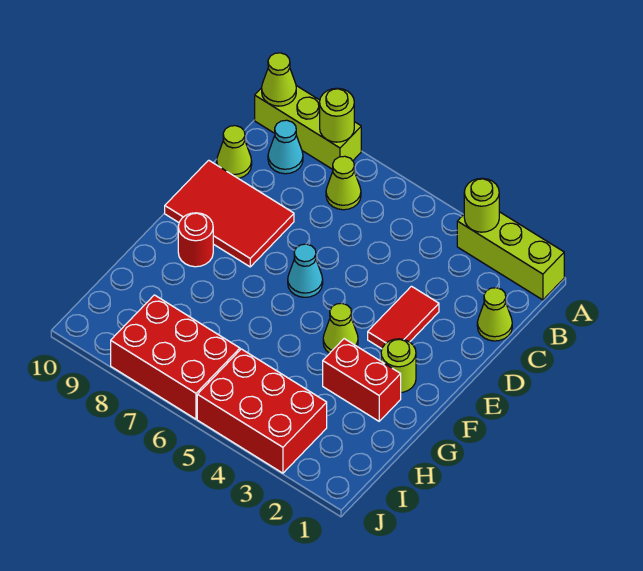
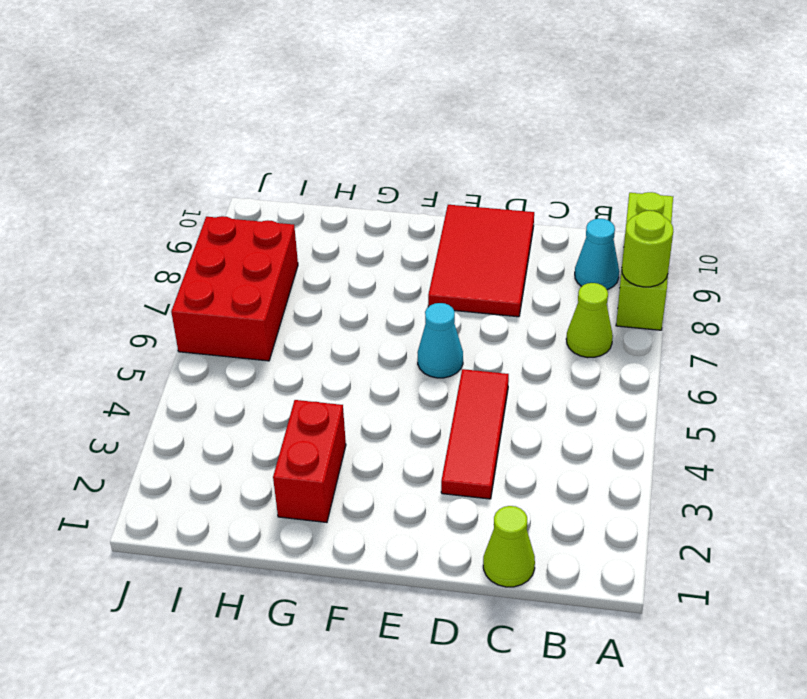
red 1x3 tile [441,369,509,499] -> red 1x2 tile [368,286,439,349]
none -> lime 1x3 brick [457,212,564,300]
none -> lime 1x1 cone [217,126,252,178]
none -> lime 1x1 round brick [381,339,416,392]

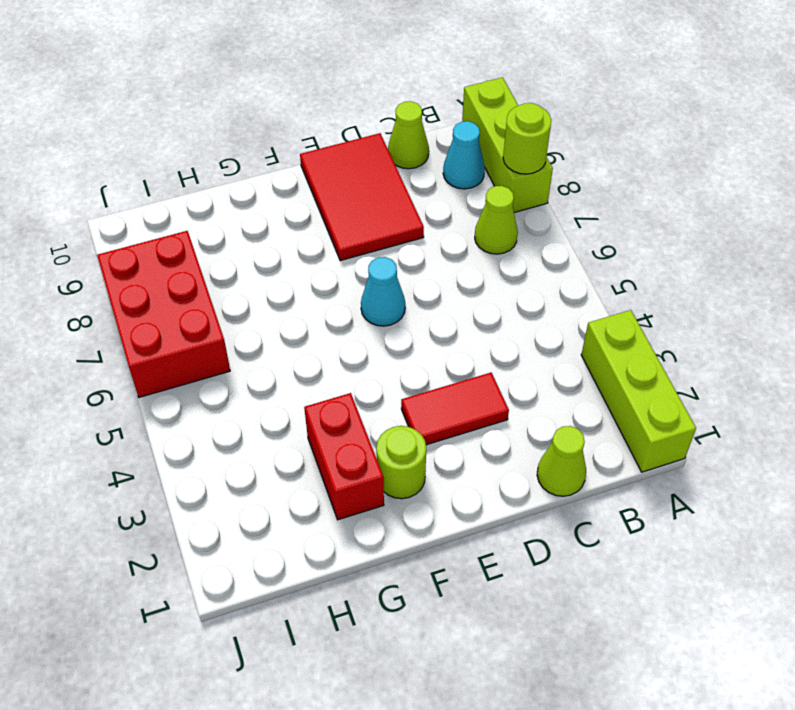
none -> lime 1x1 cone [323,303,358,353]
none -> red 1x1 round brick [178,213,213,267]
none -> red 2x3 brick [197,349,327,473]

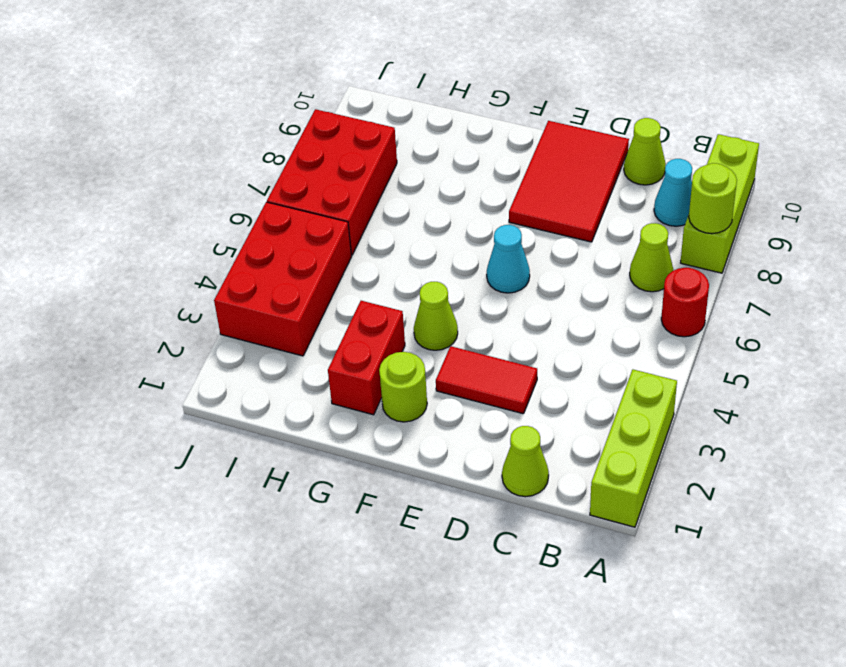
red 1x1 round brick [661,268,709,337] -> red 1x1 round brick moved to [178,213,213,267]
none -> lime 1x1 round brick [464,178,499,232]
none -> lime 1x1 cone [262,53,296,106]

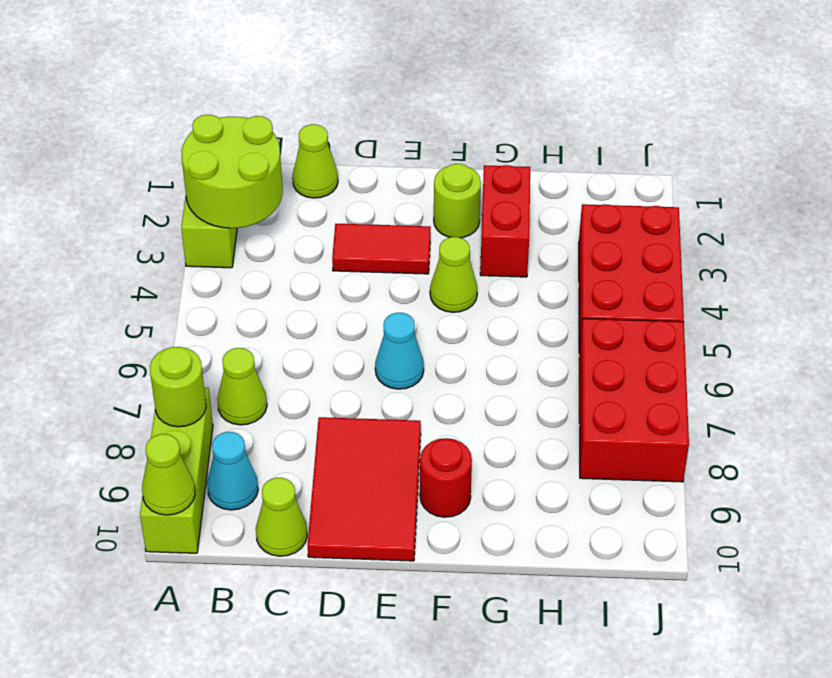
lime 2x2 round brick [181,115,283,228] -> lime 1x1 round brick [464,178,499,232]

